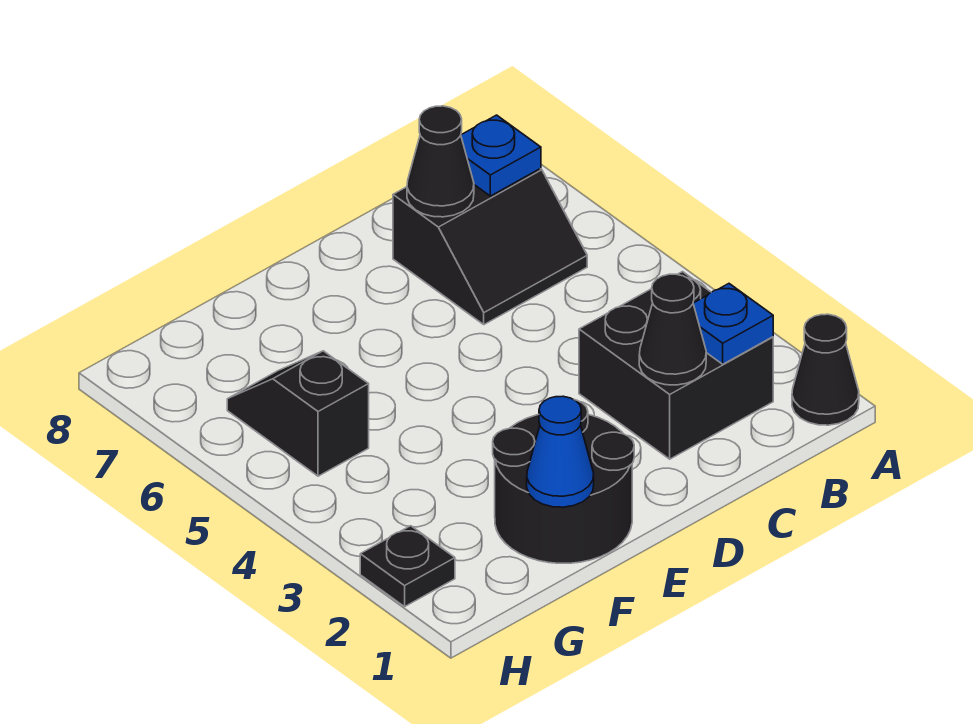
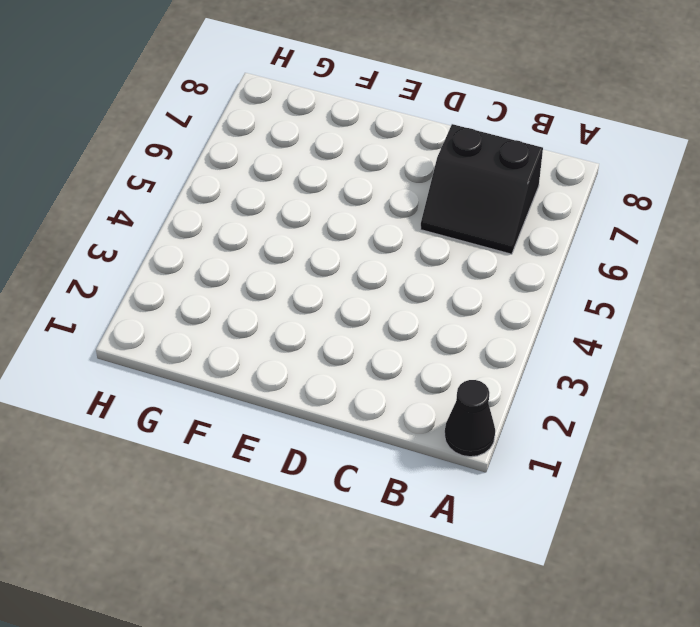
none -> black 2x2 brick [579,272,773,459]
none -> black 2x2 round brick [493,400,634,563]

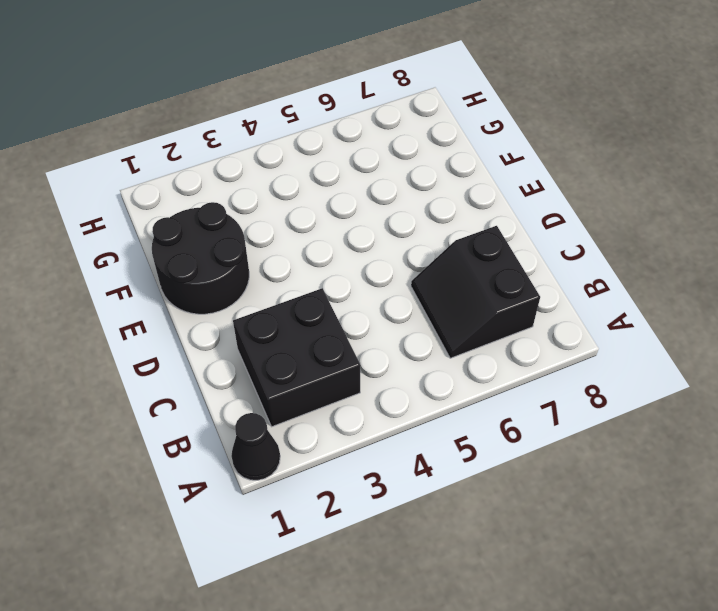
none -> black 1x2 slope [227,351,369,476]
none -> black 1x1 plate [360,526,455,607]

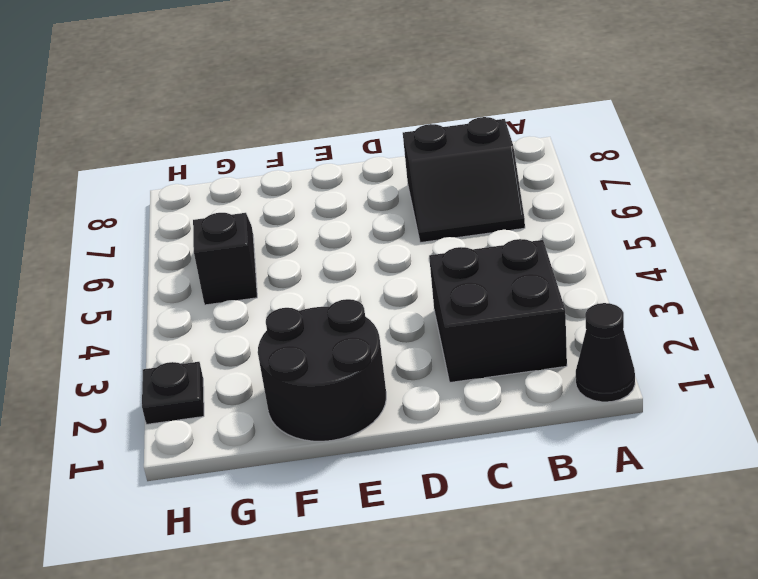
none -> blue 1x1 plate [693,284,773,364]
none -> blue 1x1 plate [461,115,541,196]

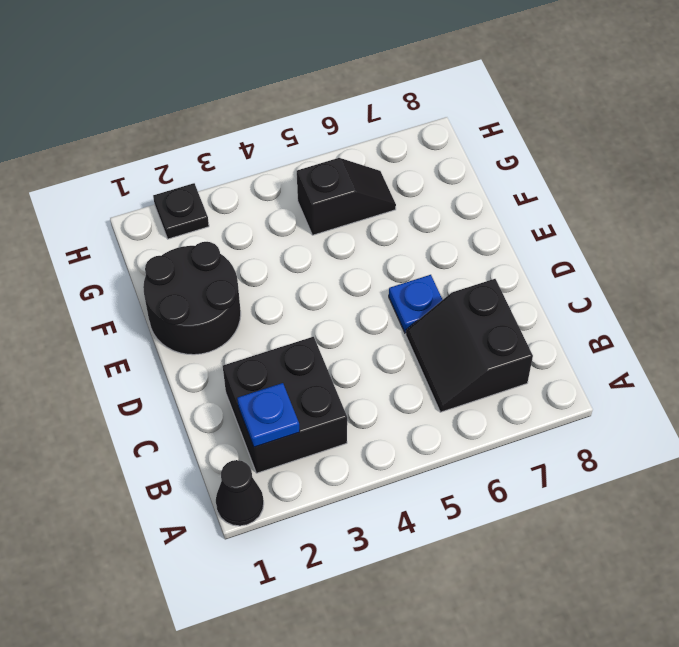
blue 1x1 plate [389,275,443,333] -> blue 1x1 plate moved to [461,115,541,196]
none -> black 1x1 cone [639,274,706,385]
none -> black 1x1 cone [407,106,474,217]

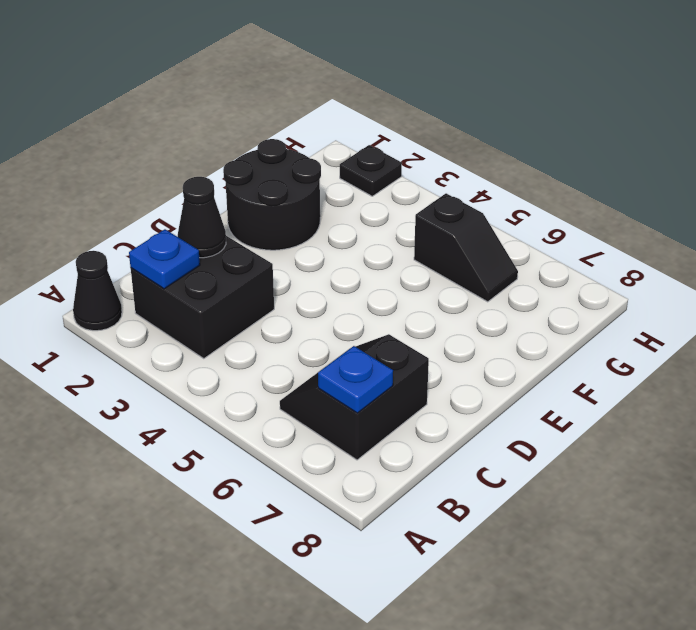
none -> black 1x1 cone [407,106,474,217]
none -> blue 1x1 cone [527,396,594,507]

